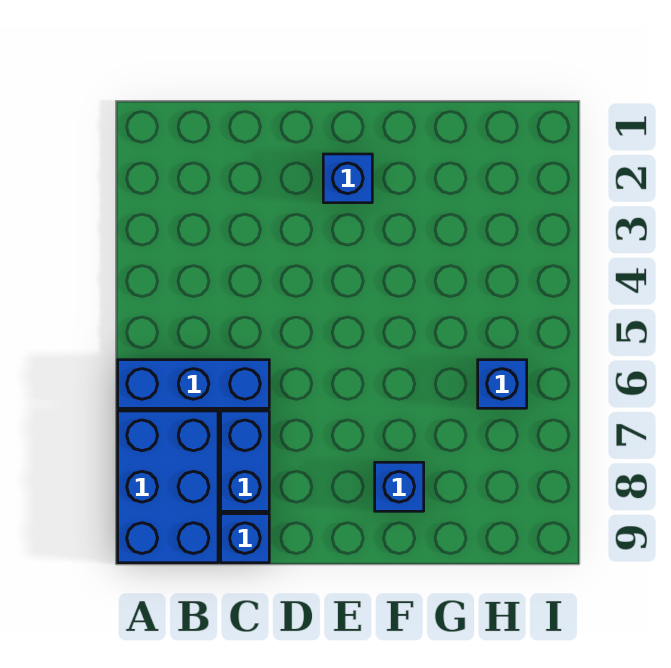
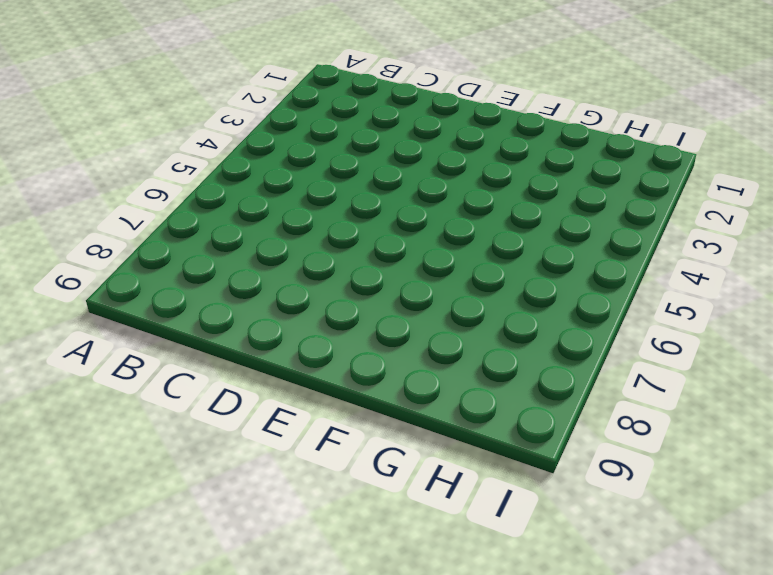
none -> blue 1x3 brick [118,360,269,408]
none -> blue 2x3 brick [118,411,218,563]

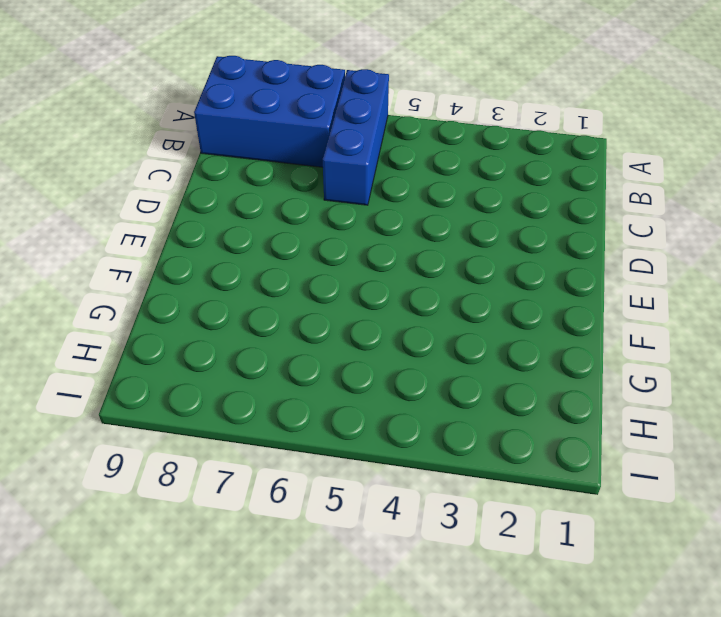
none -> blue 1x2 brick [221,411,269,511]
none -> blue 1x1 brick [221,514,269,563]

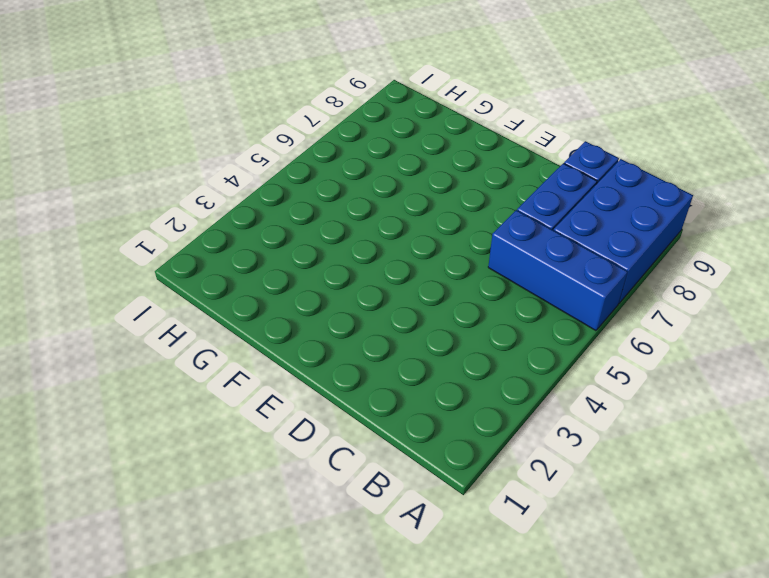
none -> blue 1x1 brick [323,154,372,203]
none -> blue 1x1 brick [375,462,424,511]

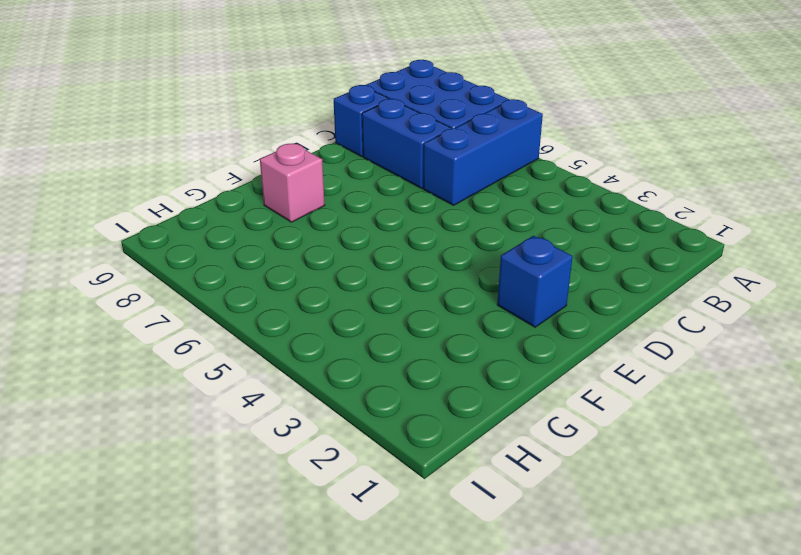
pink 1x1 brick [260,143,325,222] -> blue 1x1 brick [375,462,424,511]
none -> blue 1x1 brick [478,360,527,408]

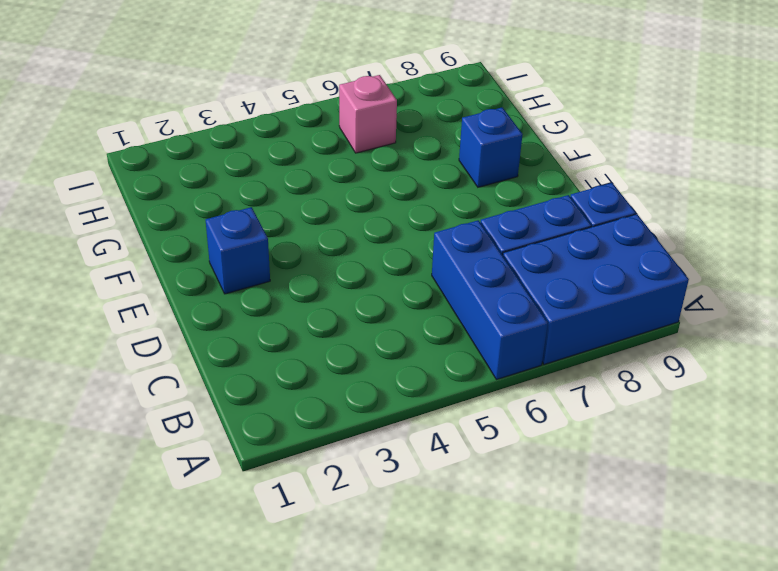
pink 1x1 brick [339,75,397,153] -> blue 1x1 brick [478,360,527,408]

